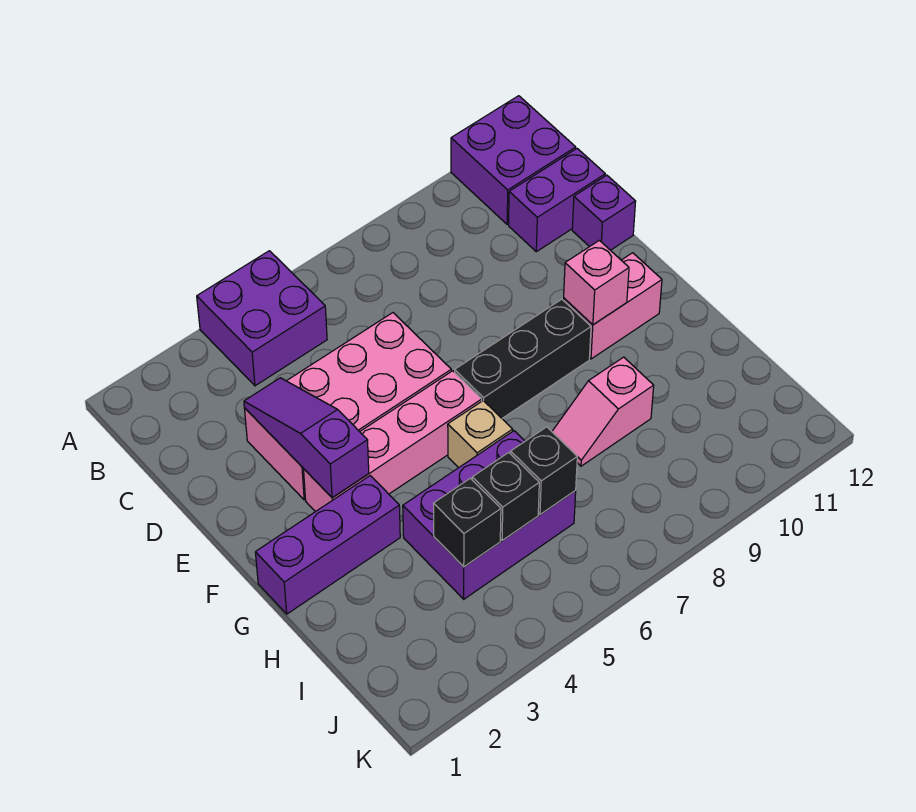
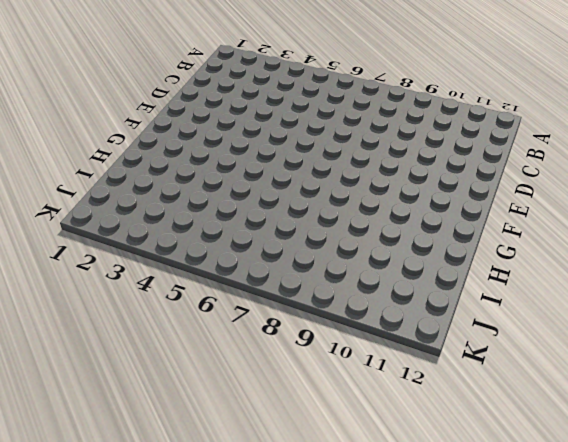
none -> purple 2x2 brick [197,251,327,386]
none -> purple 2x2 brick [451,96,576,224]
none -> purple 1x2 brick [509,149,605,252]

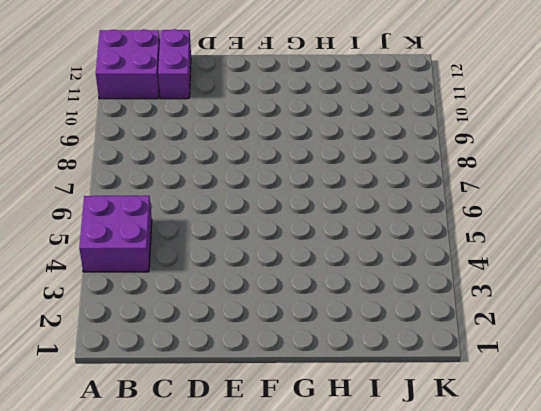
none -> pink 2x4 brick [244,313,451,500]
none -> purple 1x1 brick [572,175,636,250]
none -> pink 1x4 brick [304,371,482,512]

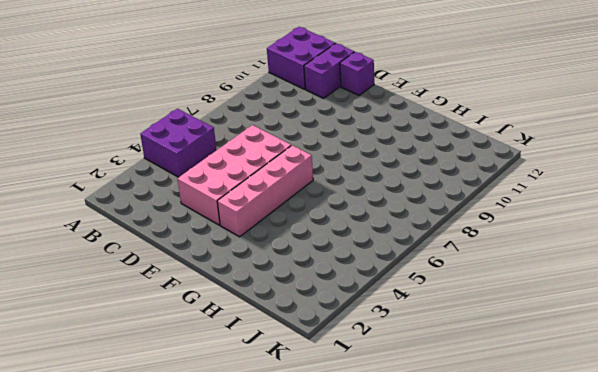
none -> black 1x3 brick [455,299,591,418]
none -> pink 1x2 brick [564,253,662,359]
none -> purple 1x3 brick [255,476,400,614]

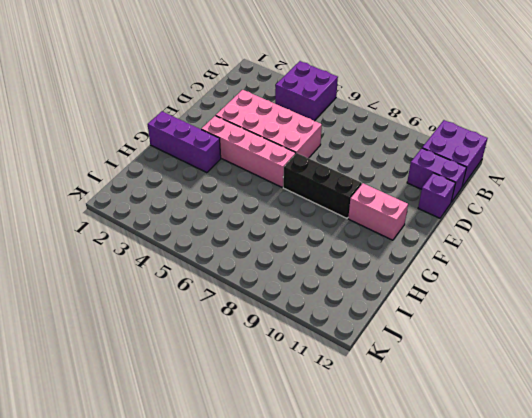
none -> tan 1x1 brick [448,401,513,468]
none -> purple 2x3 brick [403,431,576,599]
none -> pink 1x2 slope [552,357,654,466]

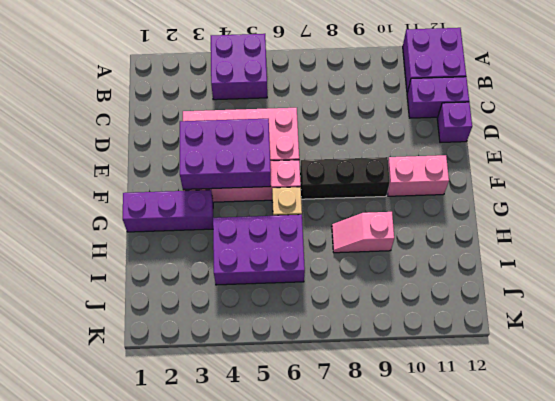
purple 2x3 brick [180,119,271,189] -> purple 1x3 slope [244,378,369,498]
none -> pink 1x1 brick [564,240,629,325]
none -> black 1x1 brick [433,478,501,567]
none -> black 1x1 brick [472,453,539,541]

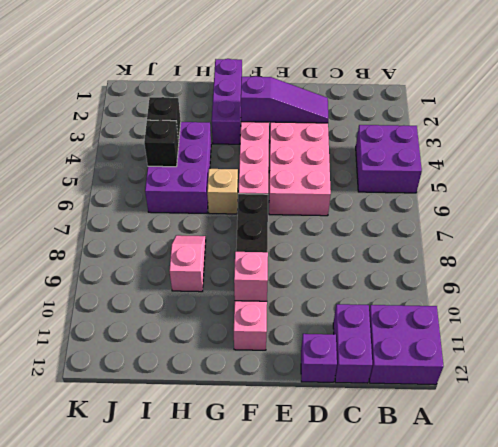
none -> black 1x1 brick [511,427,577,514]

